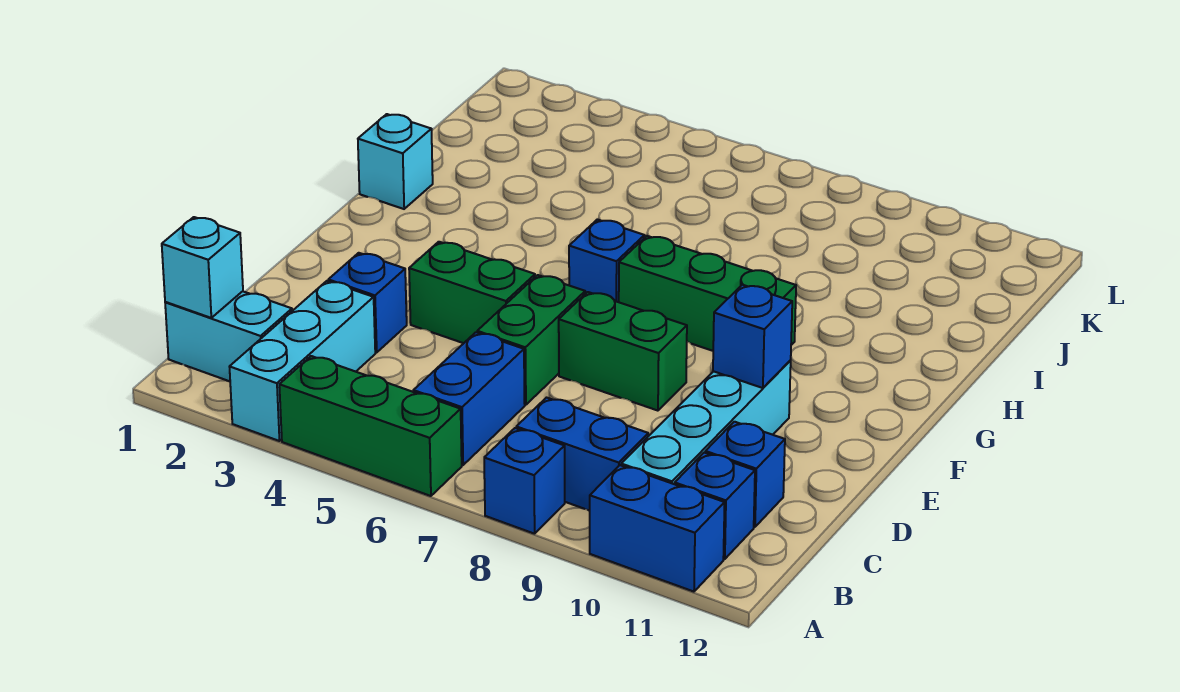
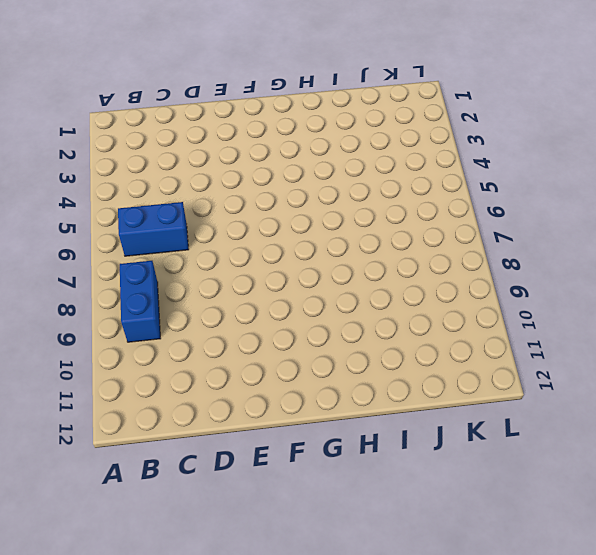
none -> cyan 1x3 brick [229,281,375,441]
none -> green 1x3 brick [279,356,462,496]
none -> blue 1x1 brick [484,428,565,534]

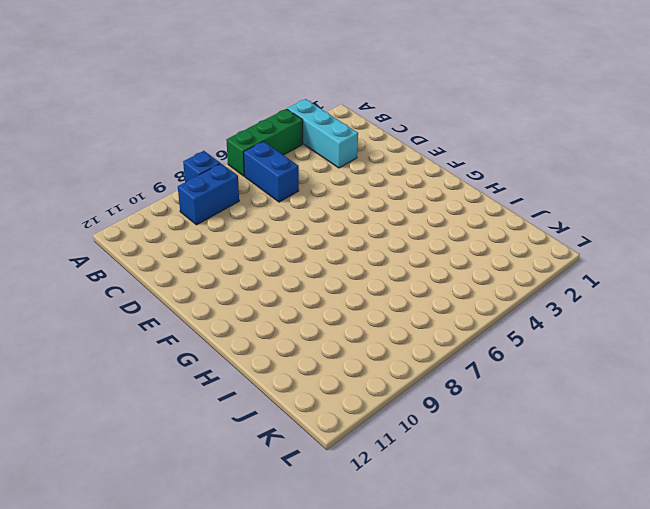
none -> blue 1x2 brick [590,465,725,592]
none -> cyan 1x2 brick [165,291,292,381]
none -> cyan 1x4 brick [621,361,791,484]

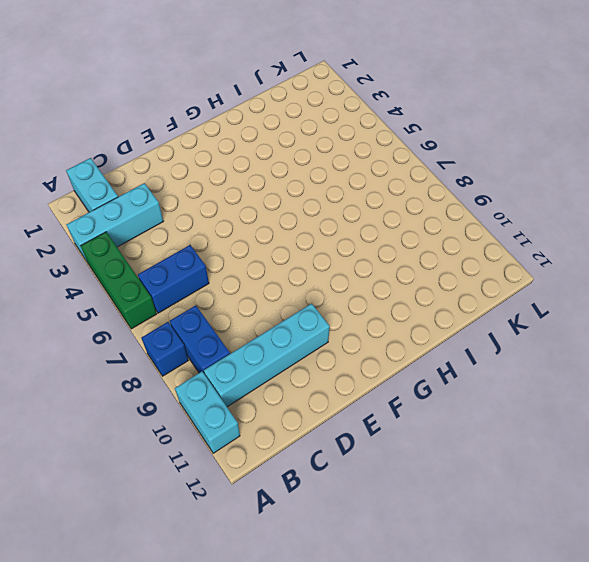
cyan 1x2 brick [175,371,240,453] -> blue 1x2 brick [590,465,725,592]
none -> blue 1x1 brick [675,453,755,559]
none -> blue 1x1 brick [705,422,785,527]
none -> blue 1x1 brick [328,253,407,353]

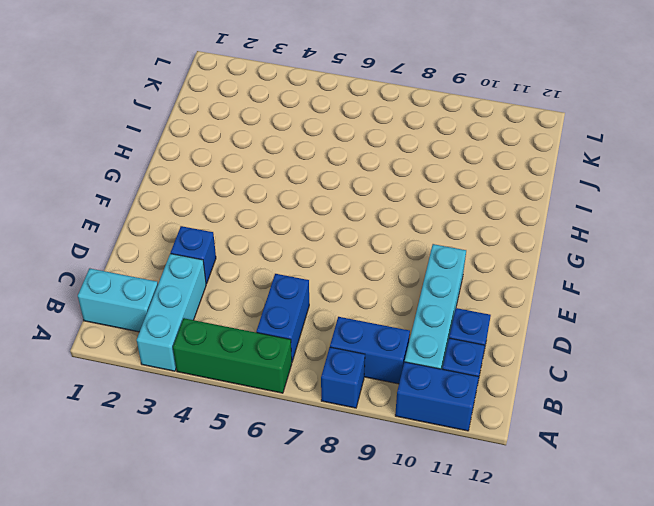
none -> green 1x2 brick [477,275,585,405]
none -> green 1x2 brick [409,242,535,343]
none -> green 1x2 brick [559,292,687,411]

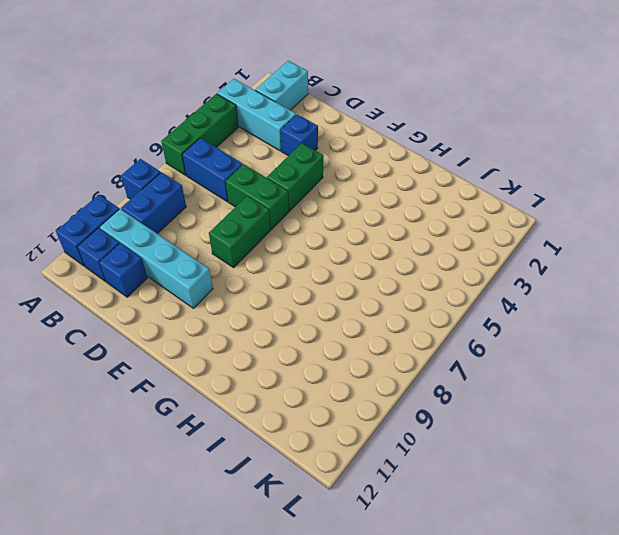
none -> blue 1x1 brick [569,220,645,302]
none -> green 1x3 brick [619,236,796,351]
none -> cyan 1x1 brick [358,114,433,209]

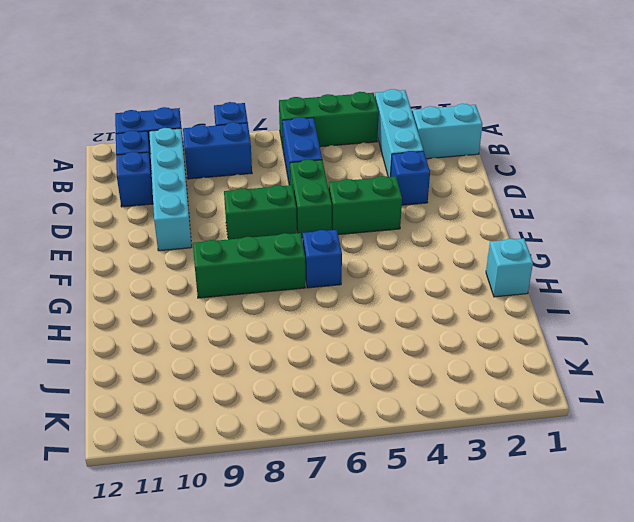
none -> cyan 1x1 brick [162,217,243,318]
none -> blue 1x1 brick [713,285,792,388]

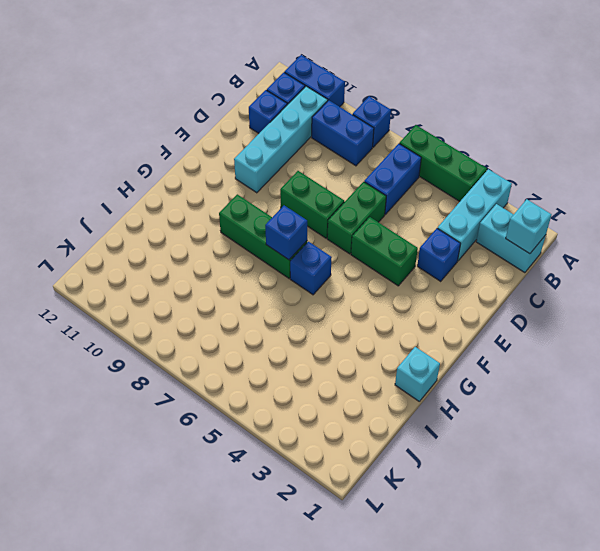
blue 1x1 brick [265,205,307,260] -> blue 1x1 brick moved to [713,285,792,388]

